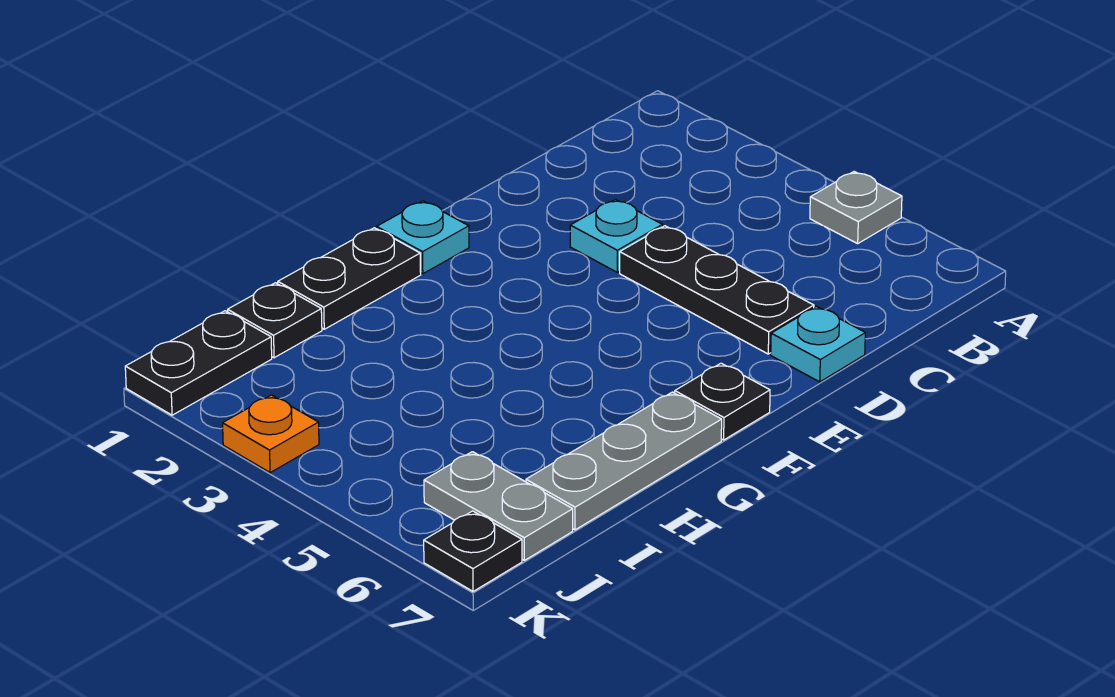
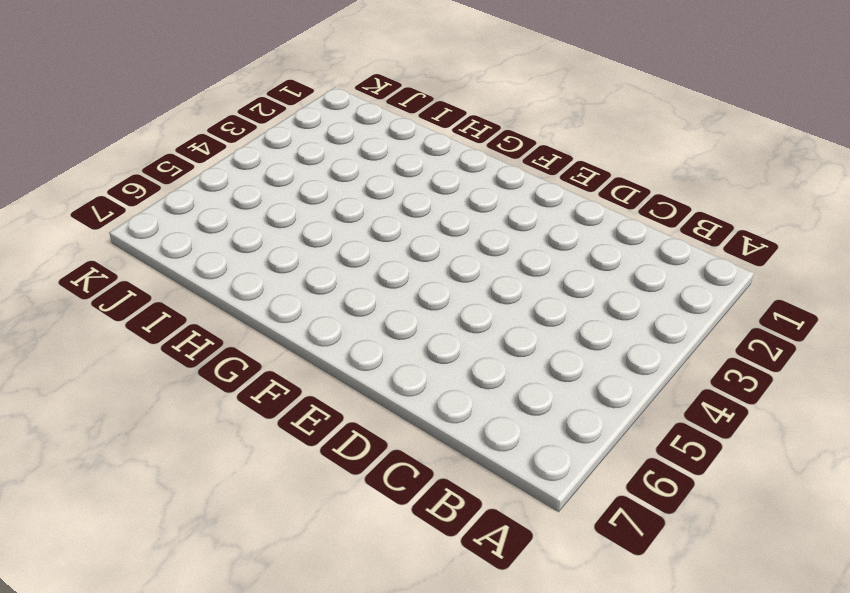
none -> grey 1x1 plate [810,172,902,244]
none -> cyan 1x1 plate [570,200,663,272]
none -> black 1x3 plate [620,226,814,354]

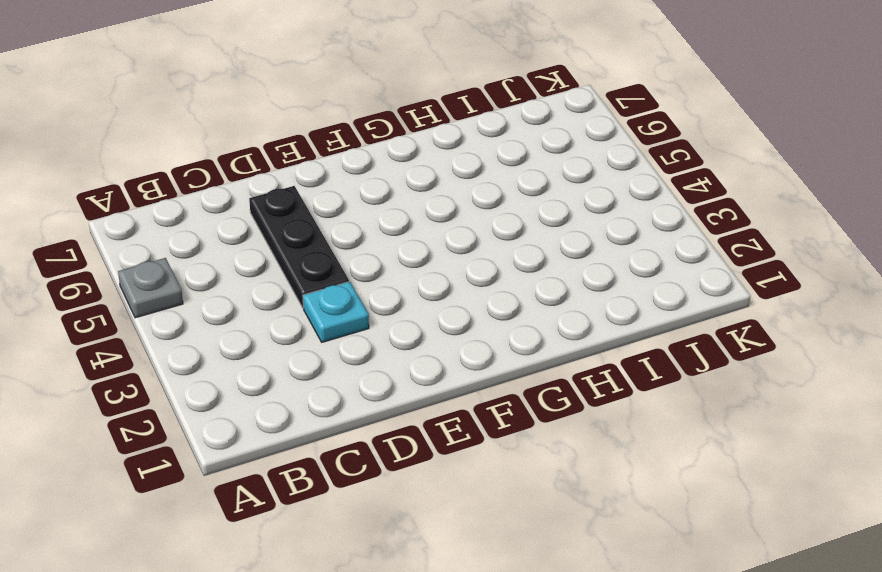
none -> cyan 1x1 plate [771,306,865,382]
none -> cyan 1x1 plate [377,201,469,274]
none -> black 1x1 plate [675,363,770,440]

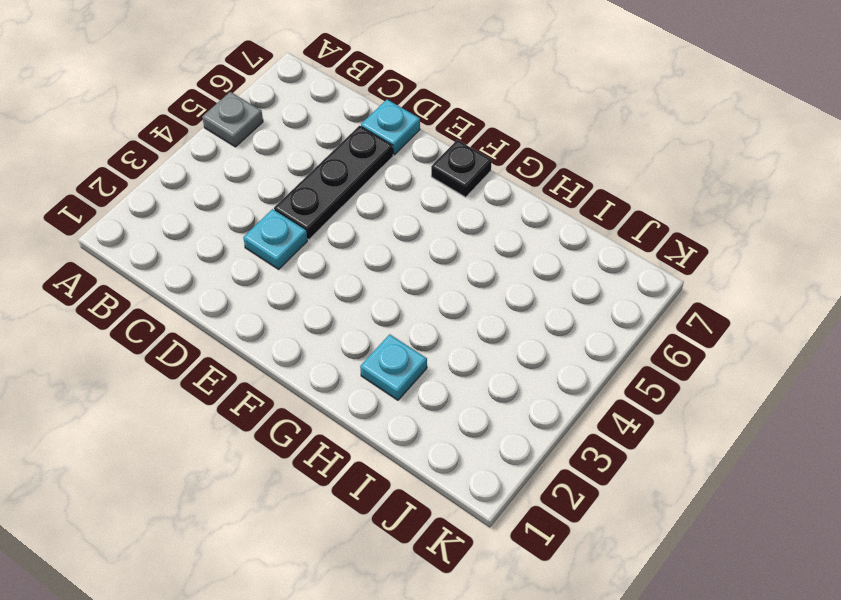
cyan 1x1 plate [360,334,427,400] -> cyan 1x1 plate moved to [377,201,469,274]
none -> black 1x2 plate [278,228,421,329]
none -> grey 1x3 plate [526,392,722,530]
none -> black 1x1 plate [228,283,322,358]

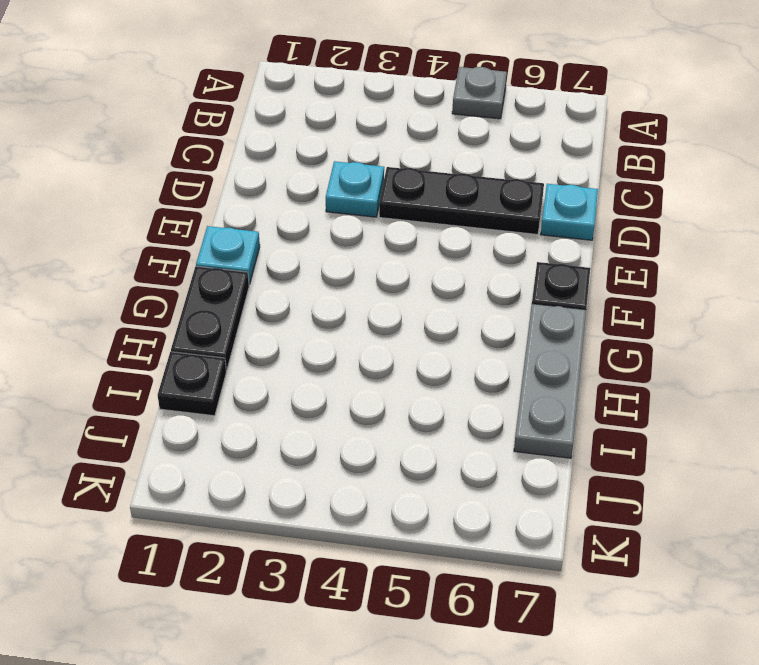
none -> black 1x2 plate [125,311,272,415]
none -> grey 1x2 plate [424,452,573,560]
none -> orange 1x1 plate [223,395,319,472]

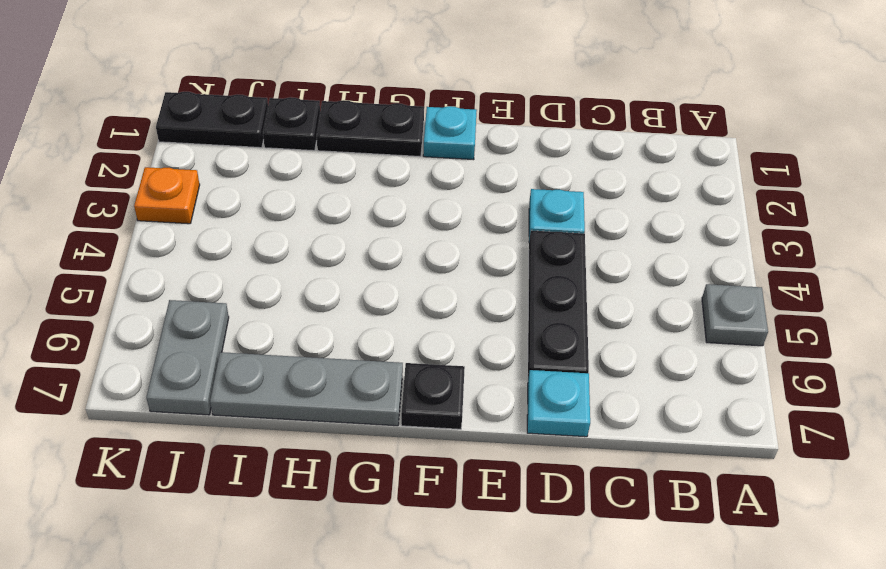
none -> black 1x1 plate [424,511,522,591]

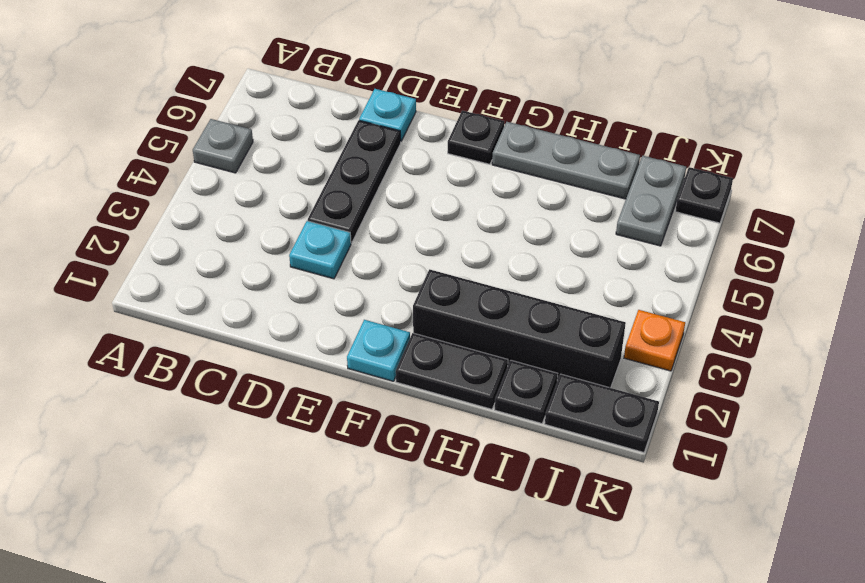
black 1x4 brick [413,269,626,388] -> none

